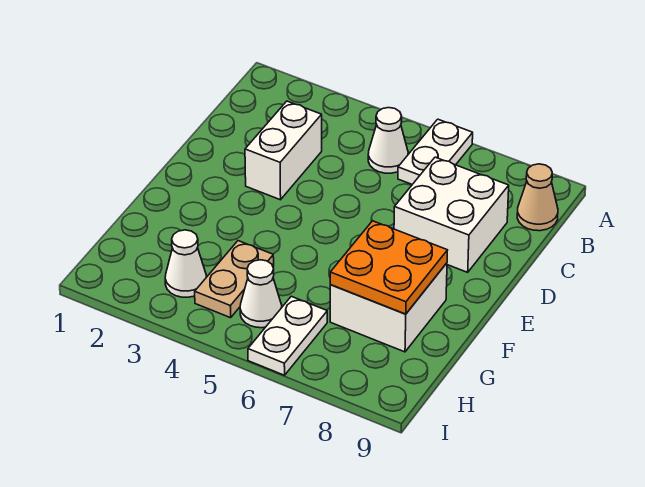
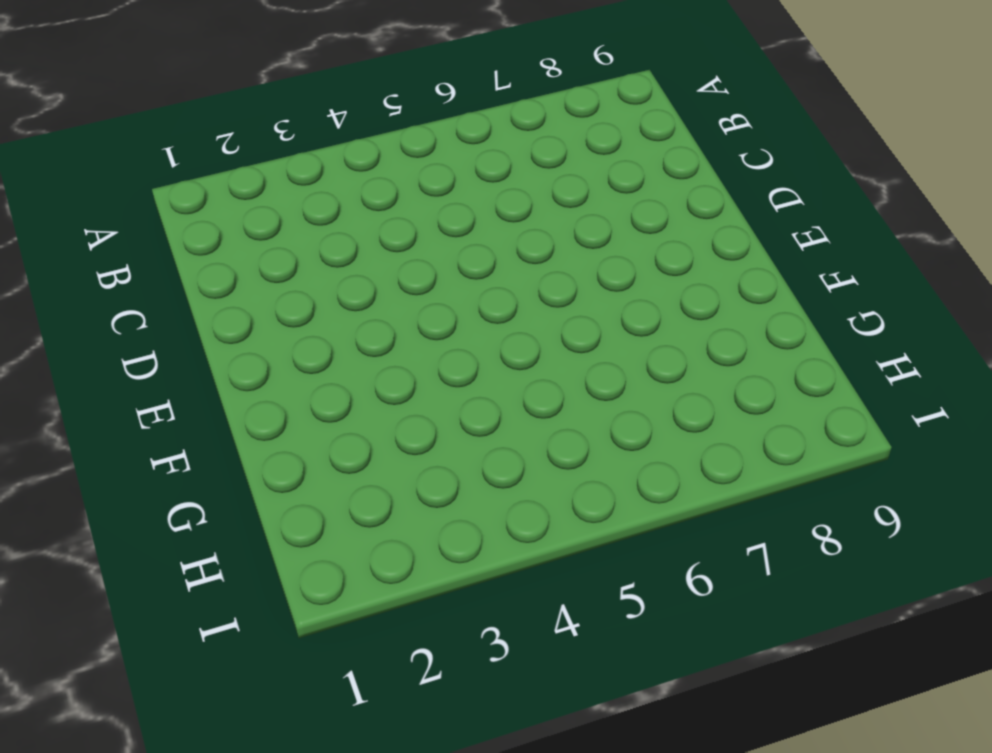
none -> white 1x2 plate [398,119,473,184]
none -> white 1x1 cone [368,108,408,173]

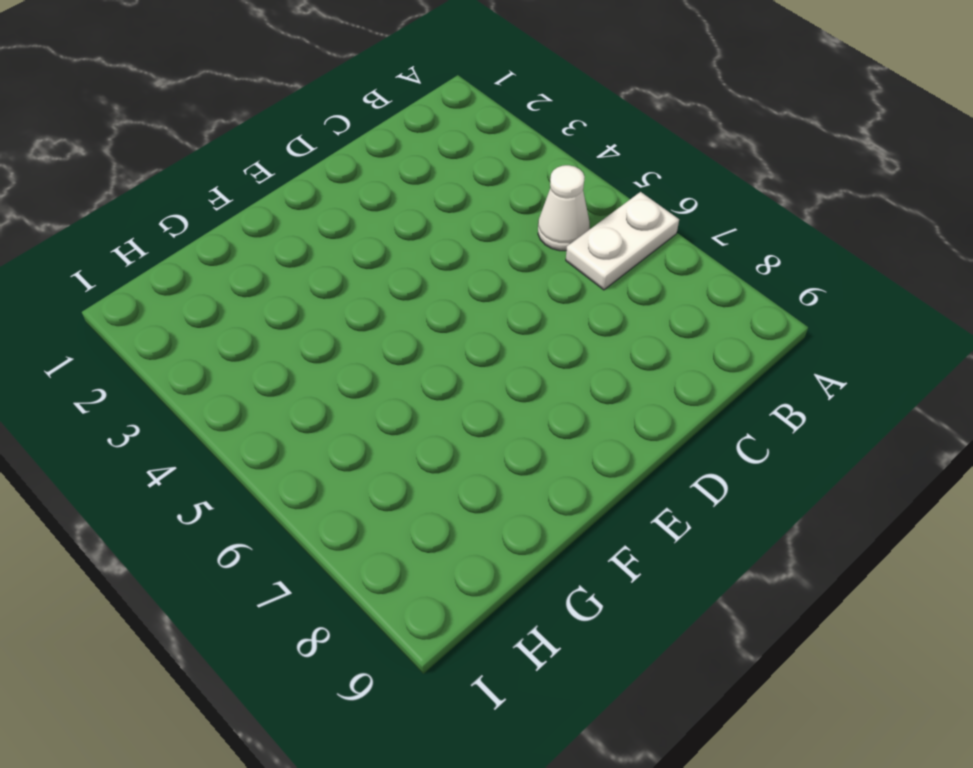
none -> tan 1x1 cone [517,164,558,231]
none -> white 1x2 brick [245,101,322,200]

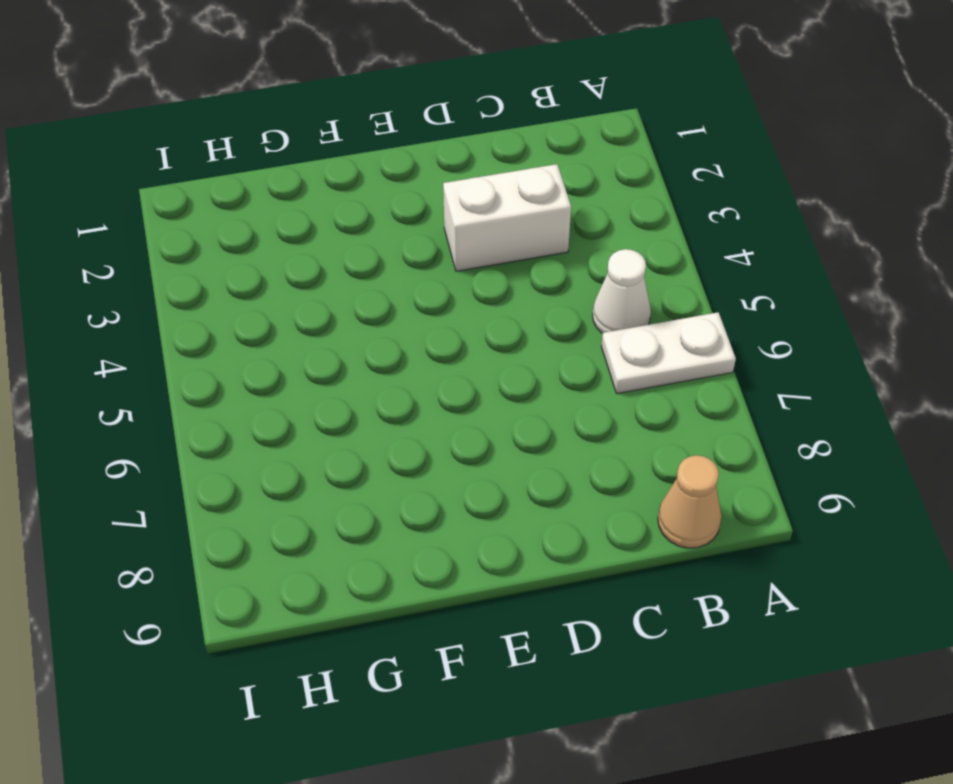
none -> white 2x2 brick [394,157,509,272]
none -> white 2x2 brick [330,263,447,352]

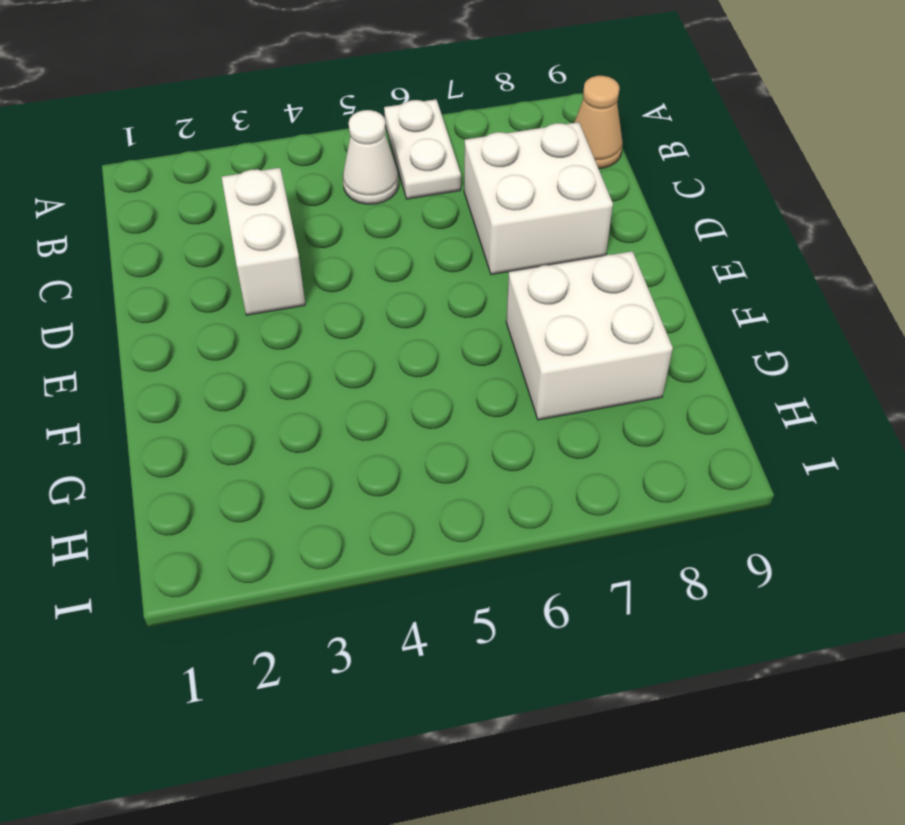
none -> tan 1x2 plate [195,241,274,318]
none -> white 1x1 cone [165,230,207,297]

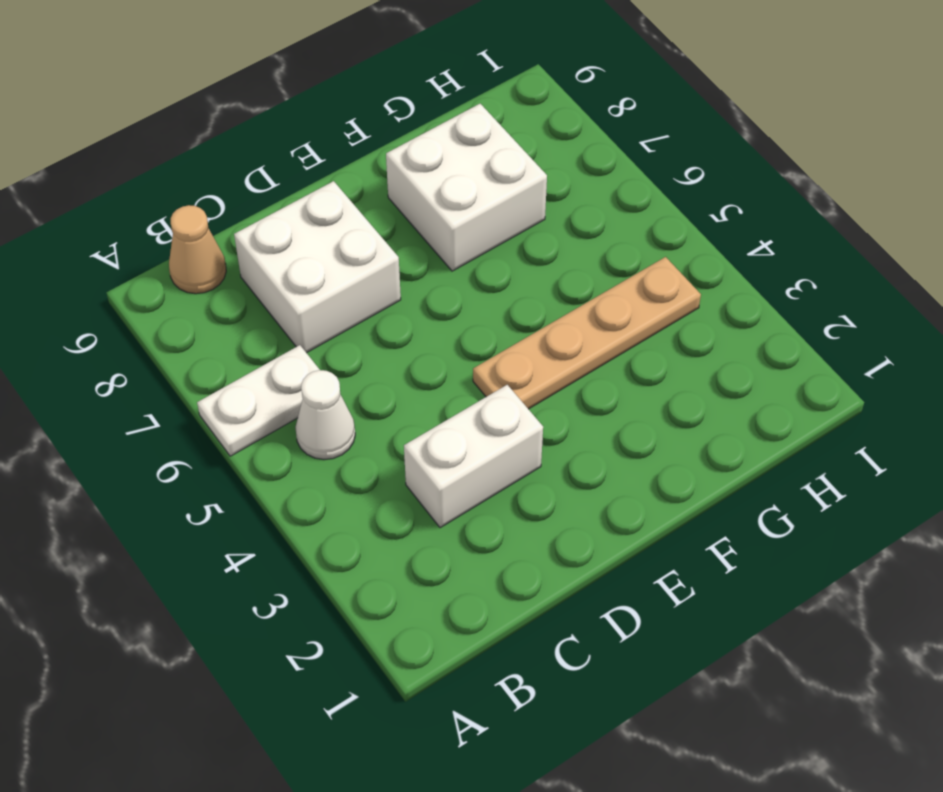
tan 1x4 plate [473,257,701,409] -> tan 1x2 plate [195,241,274,318]
none -> white 1x1 cone [165,230,207,297]
none -> white 1x1 cone [240,260,282,328]

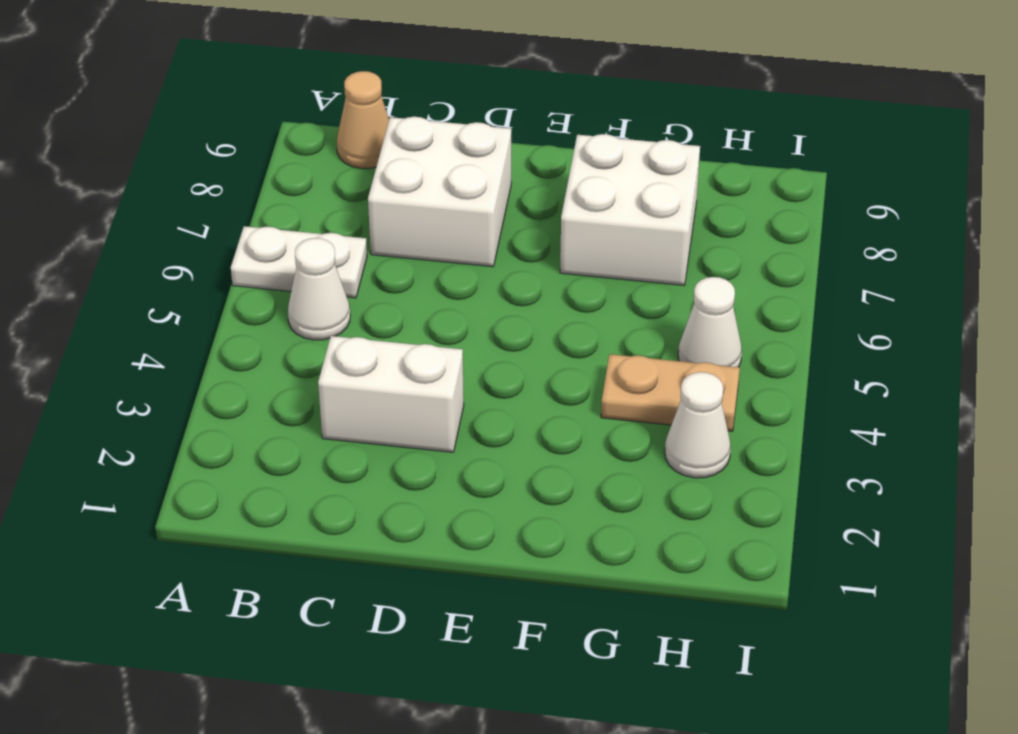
none -> white 1x2 plate [248,296,327,375]
none -> orange 2x2 plate [330,221,448,314]

